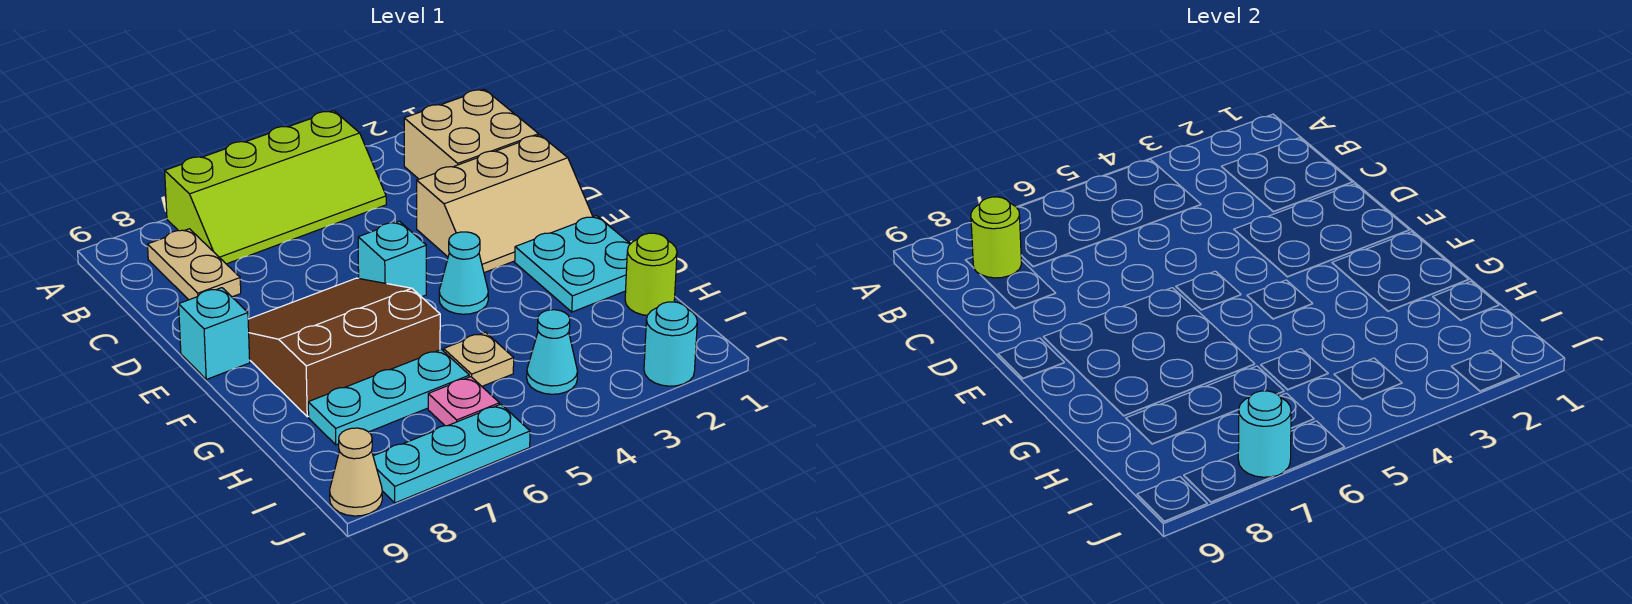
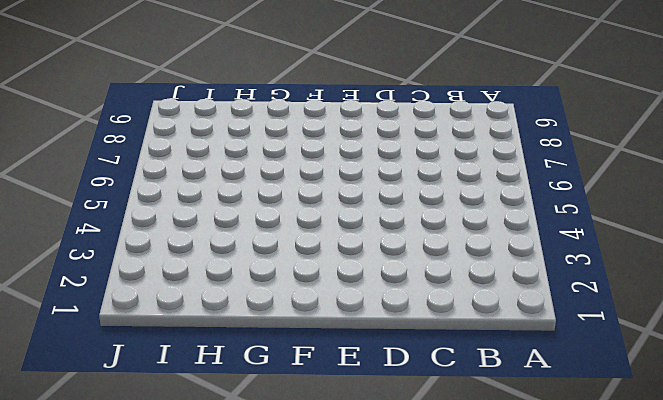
none -> lime 2x4 slope [165,111,386,264]
none -> tan 2x2 brick [404,89,539,179]
none -> tan 1x2 plate [147,229,241,300]

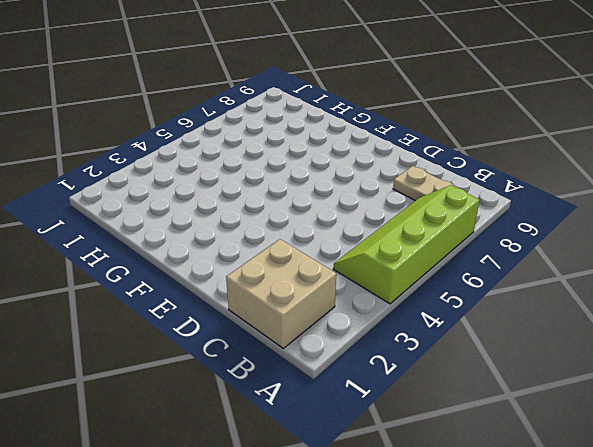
none -> tan 2x3 slope [417,135,593,273]
none -> cyan 1x1 brick [358,221,426,297]
none -> brown 3x3 slope [248,278,440,417]

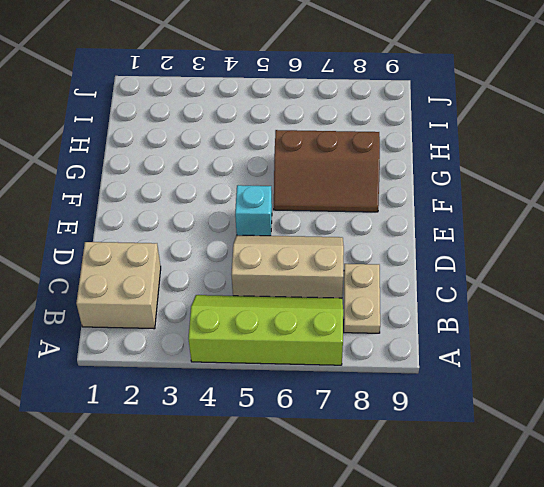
tan 2x3 slope [231,235,344,298] -> tan 2x3 slope moved to [417,135,593,273]
brown 2x3 slope [274,130,380,212] -> brown 3x3 slope [248,278,440,417]
none -> cyan 1x1 brick [179,288,250,379]
none -> cyan 2x2 plate [515,216,630,312]
none -> cyan 1x1 cone [439,232,488,314]

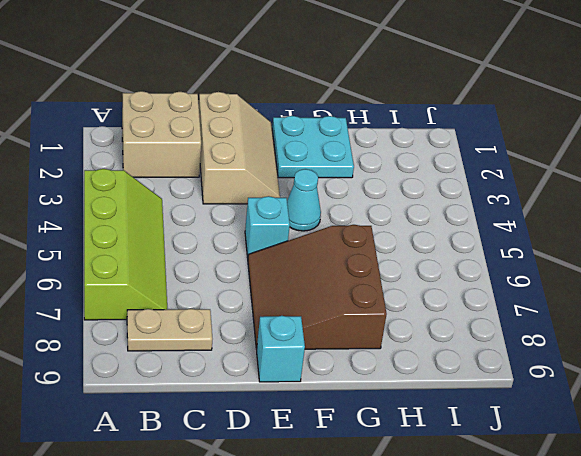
none -> lime 1x1 round brick [625,233,677,315]
none -> tan 1x1 plate [444,332,514,386]
none -> cyan 1x3 plate [308,349,469,445]

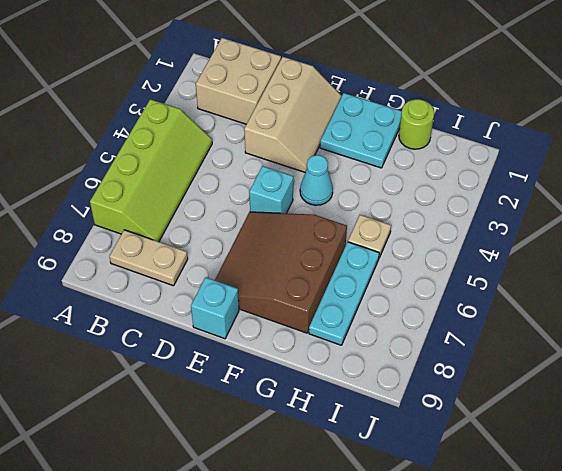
none -> cyan 1x1 cone [527,310,578,394]
none -> pink 1x1 plate [428,377,499,426]
none -> cyan 1x1 round brick [644,302,697,386]

